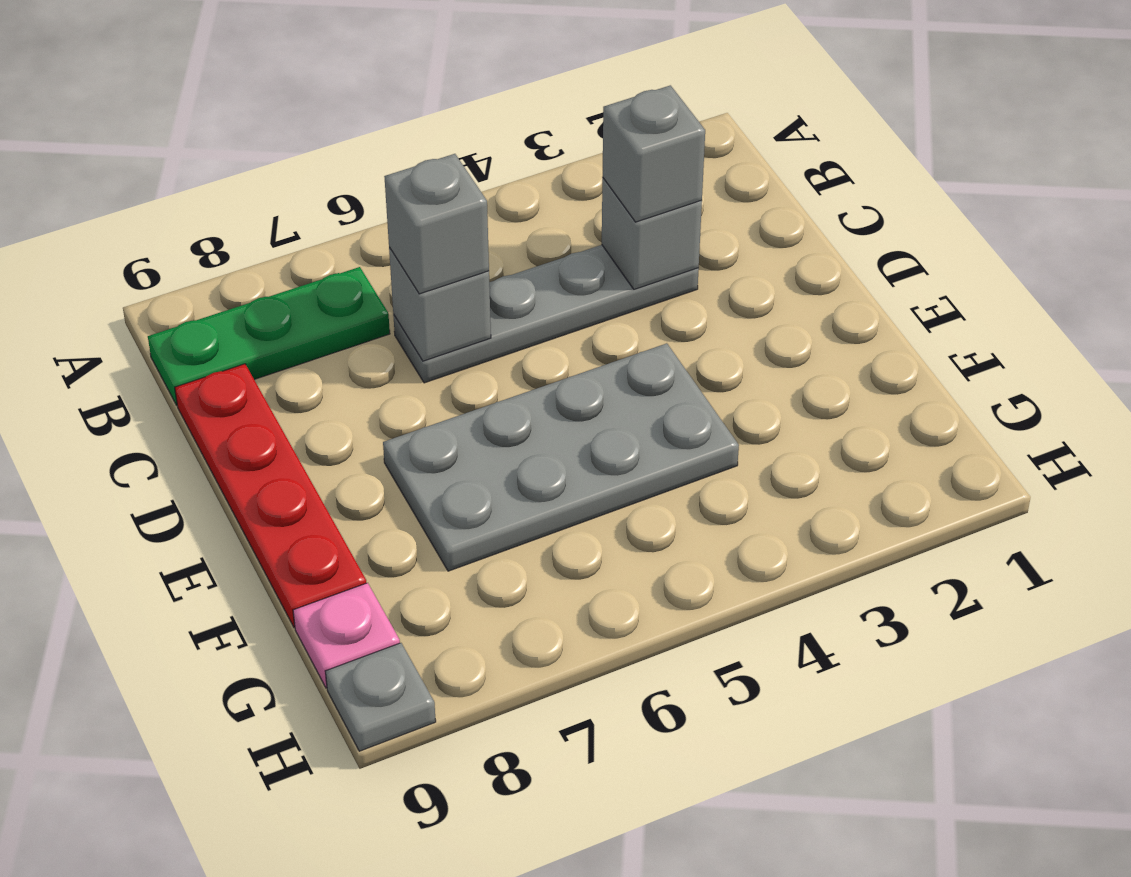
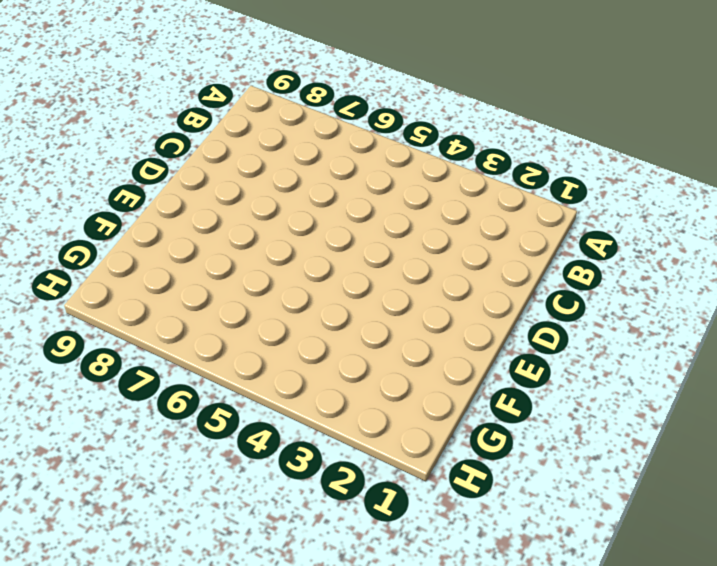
none -> green 1x3 plate [148,267,390,405]
none -> grey 1x4 plate [393,245,699,383]

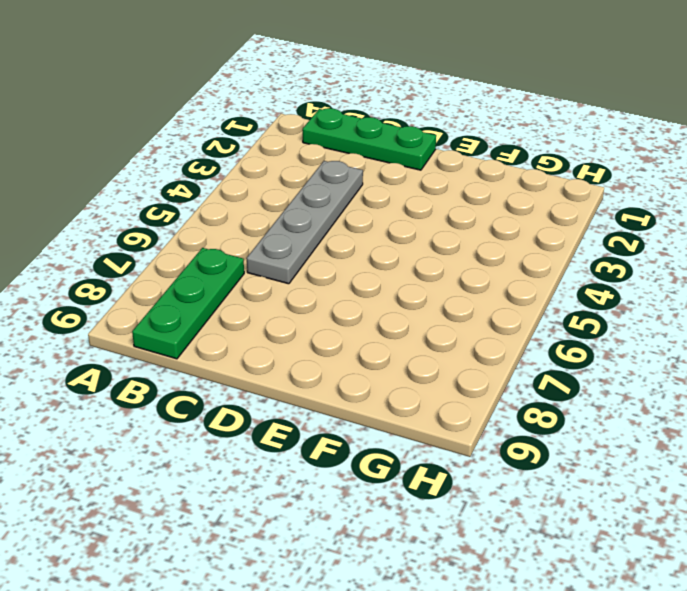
green 1x3 plate [303,108,436,170] -> none
none -> red 1x4 plate [175,364,366,627]
none -> grey 2x4 plate [383,343,739,571]

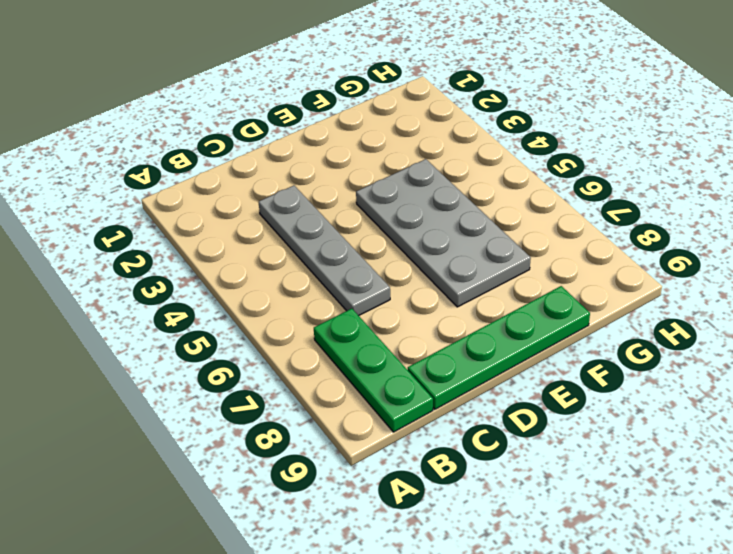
green 1x4 plate [408,286,590,409] -> red 1x4 plate [175,364,366,627]
none -> pink 1x1 plate [293,583,400,688]
none -> grey 1x1 plate [326,643,436,751]

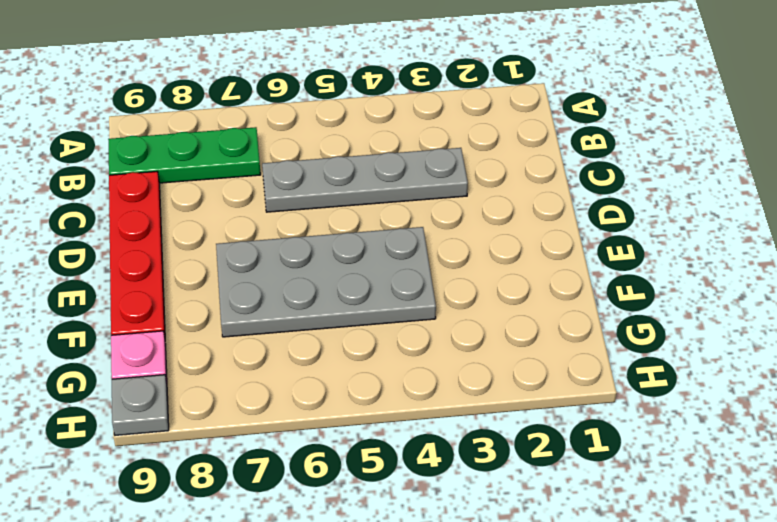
none -> grey 1x1 brick [602,178,702,289]
none -> grey 1x1 brick [389,247,491,361]

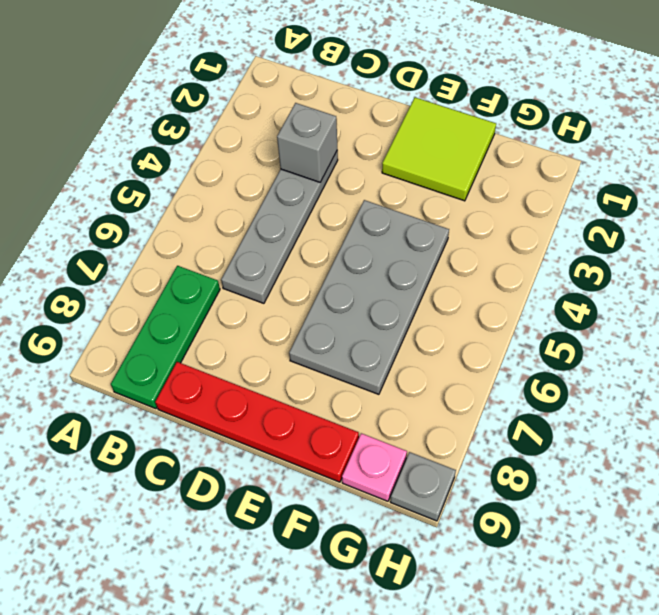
lime 2x2 tile [382,97,496,201] -> none
none -> grey 1x1 brick [389,247,491,361]
none -> grey 1x1 brick [603,85,705,222]

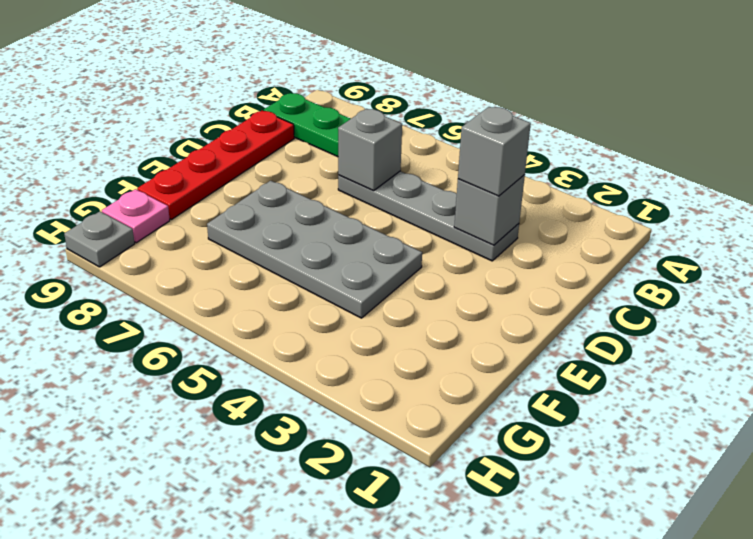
none -> grey 1x1 brick [384,154,489,294]

